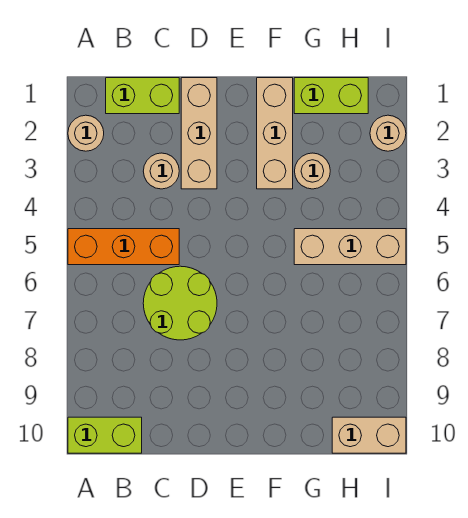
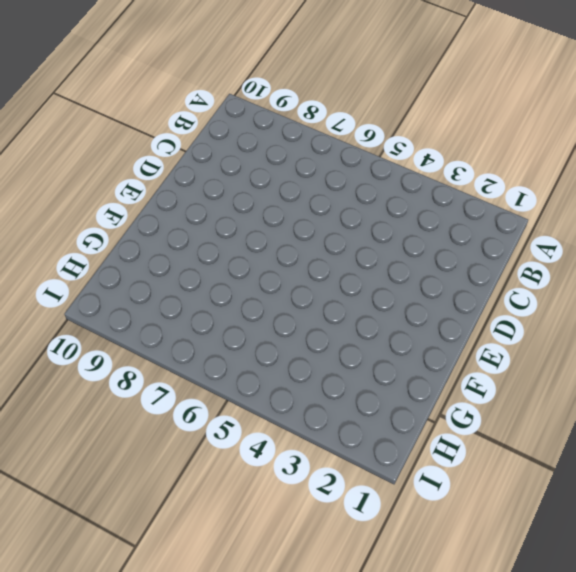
none -> tan 1x1 round brick [68,115,104,151]
none -> orange 1x3 brick [68,229,179,265]
none -> lime 1x2 brick [68,417,142,453]

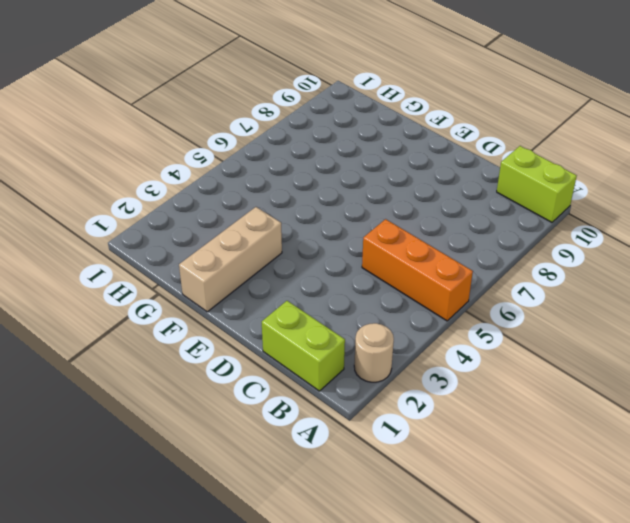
none -> tan 1x1 round brick [143,153,179,189]
none -> lime 2x2 round brick [143,266,217,340]
none -> tan 1x3 brick [181,78,217,189]

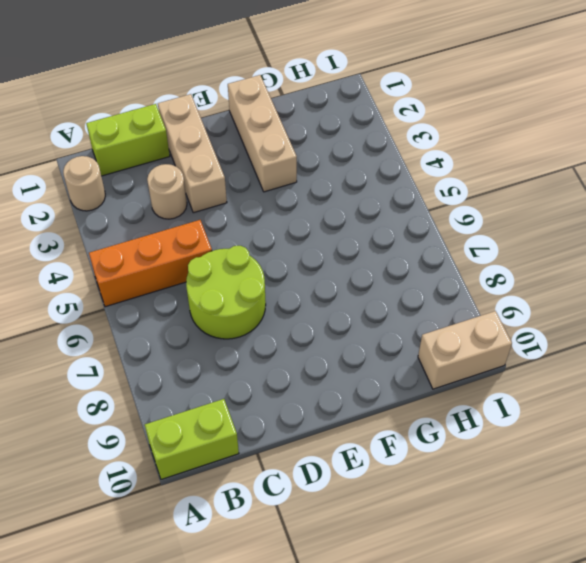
none -> lime 1x2 brick [294,78,368,114]
none -> tan 1x1 round brick [295,153,330,189]
none -> tan 1x3 brick [294,229,406,265]

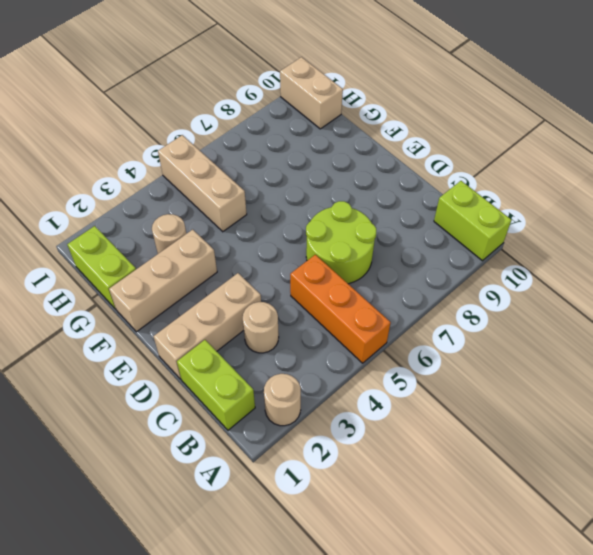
none -> tan 1x1 round brick [370,115,406,151]

